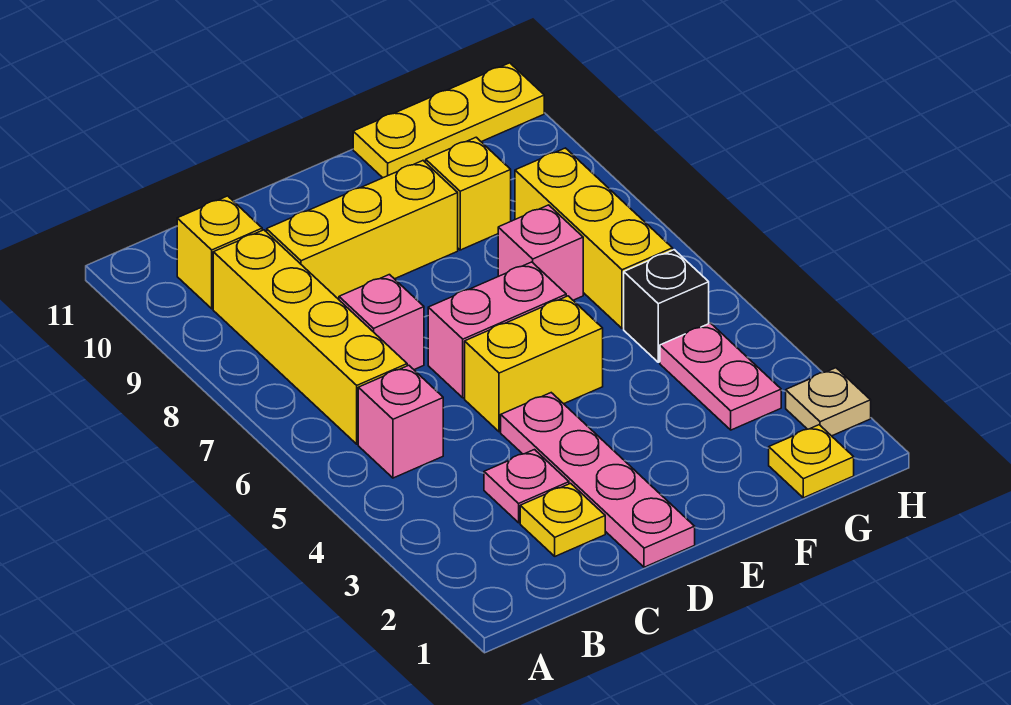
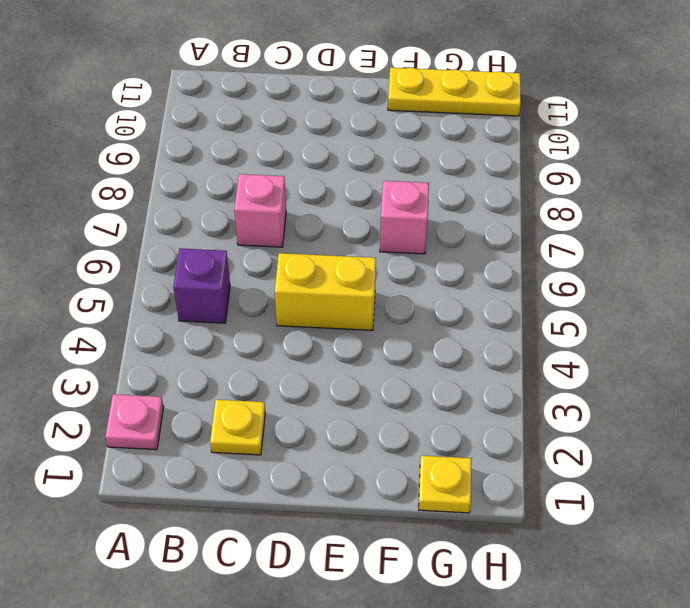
pink 1x1 plate [105,394,164,450] -> pink 1x1 plate moved to [484,450,569,523]
purple 1x1 brick [173,248,230,323] -> pink 1x1 brick [358,365,443,478]
none -> yellow 1x4 brick [213,230,407,444]
none -> yellow 1x1 brick [177,196,262,309]
none -> yellow 1x3 brick [267,161,458,299]

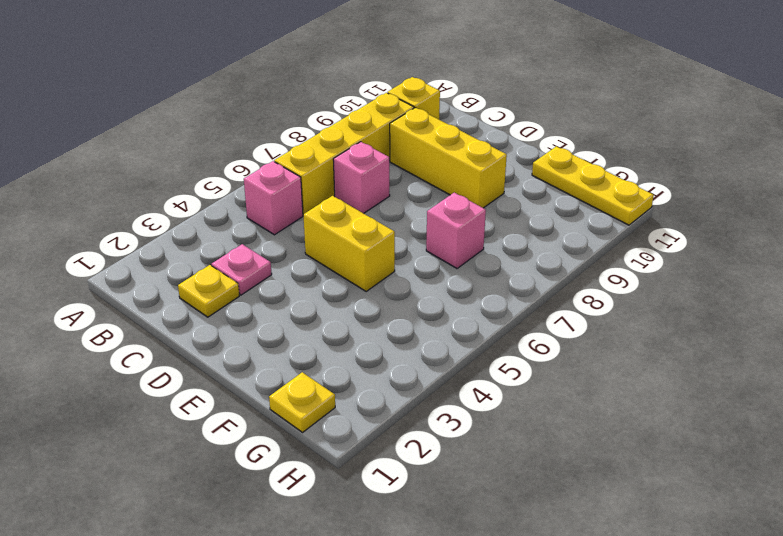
none -> pink 1x4 plate [501,393,695,567]
none -> pink 1x2 brick [428,262,566,398]
none -> yellow 1x1 brick [426,137,511,250]

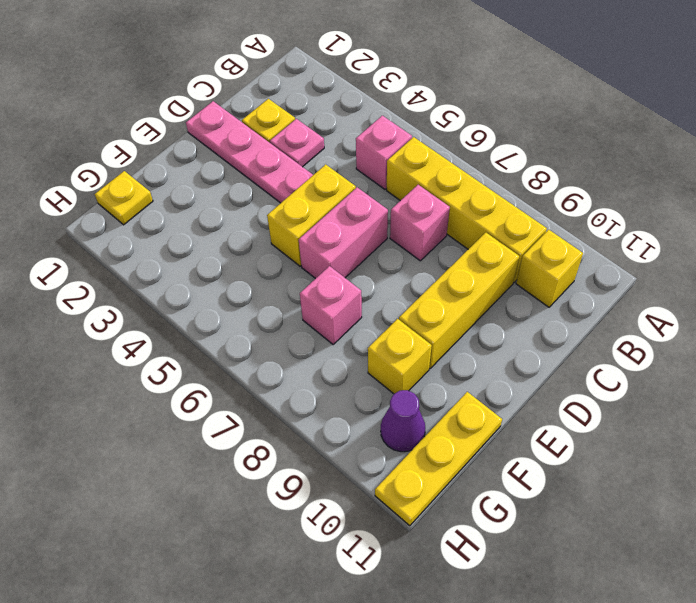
purple 1x1 cone [381,390,425,452] -> none
none -> pink 1x2 plate [660,323,781,430]
none -> black 1x1 brick [624,250,709,362]
none -> yellow 1x3 brick [515,148,673,329]

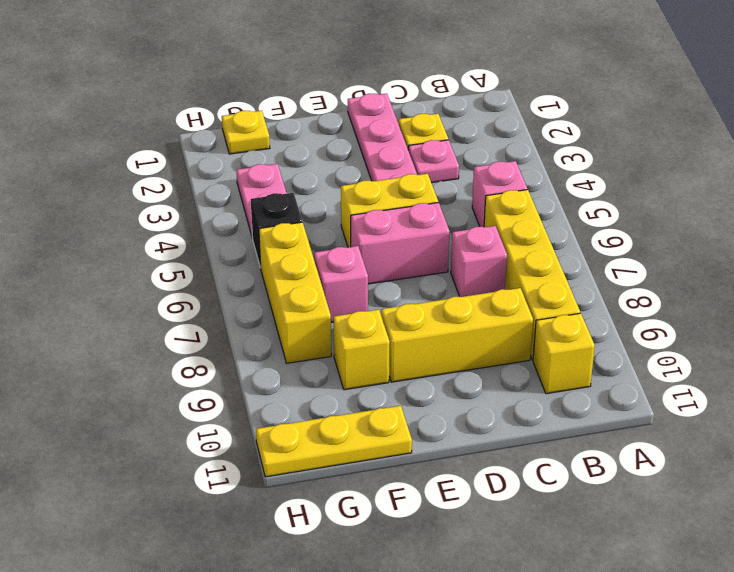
none -> tan 1x1 plate [786,368,871,436]

